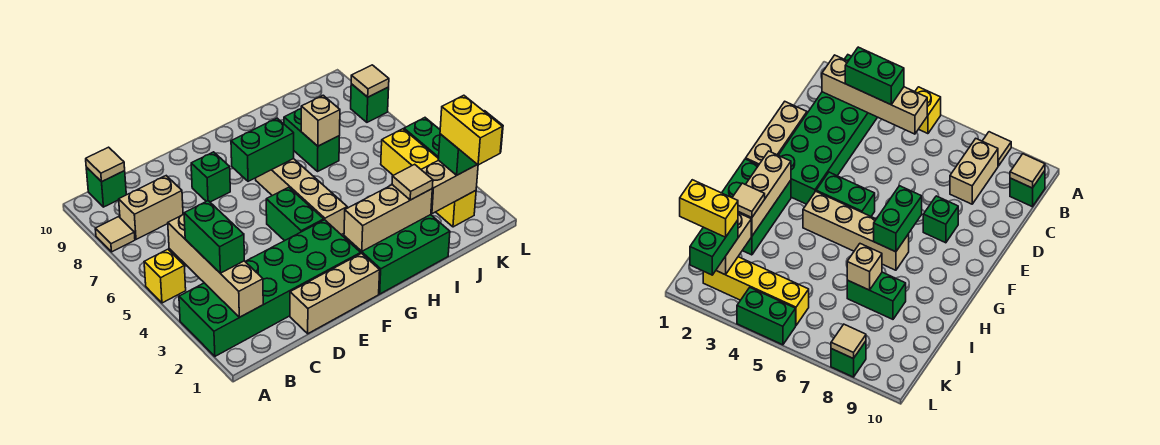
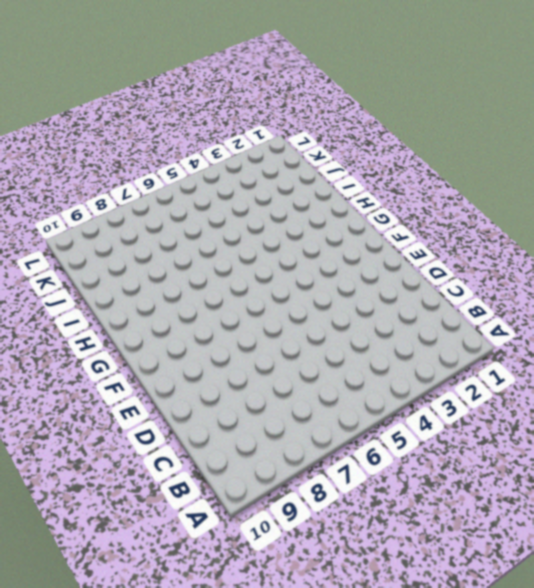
none -> green 2x6 brick [179,220,361,356]
none -> yellow 1x1 brick [144,249,186,303]
none -> tan 1x1 tile [95,217,135,252]

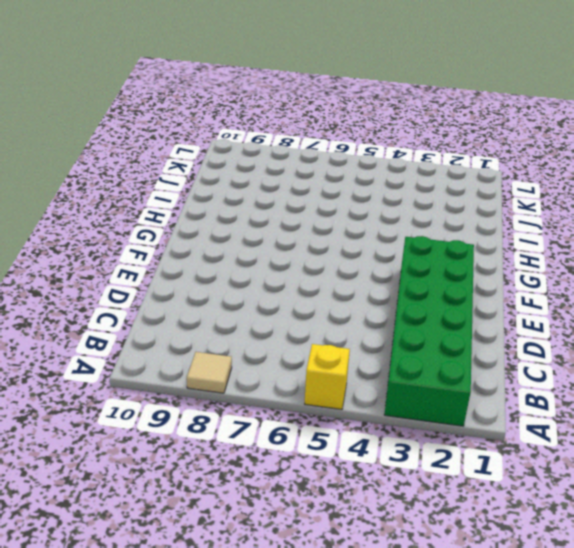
none -> tan 1x2 brick [119,176,183,239]
none -> green 1x1 brick [86,167,126,207]
none -> tan 1x3 brick [290,253,380,334]

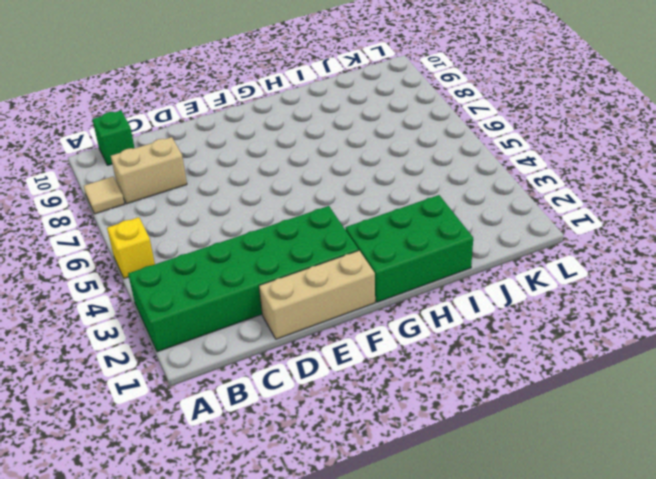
none -> green 1x1 brick [191,152,230,202]
none -> green 1x2 brick [266,187,324,241]
none -> tan 1x4 brick [256,159,347,235]

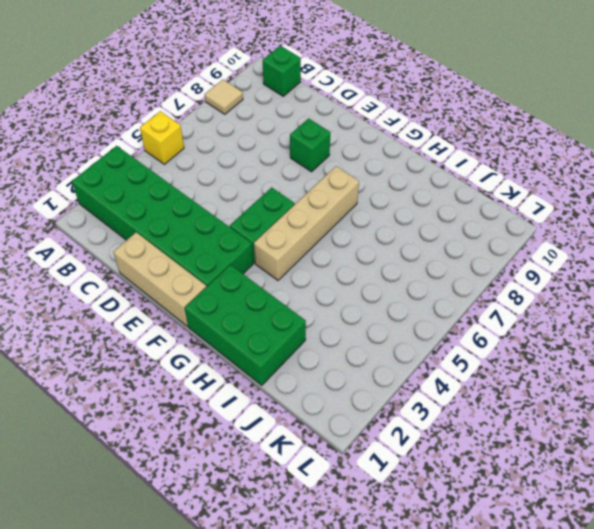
none -> tan 1x2 brick [119,176,183,239]
none -> green 1x2 brick [284,109,339,171]
none -> yellow 1x4 brick [381,129,476,227]

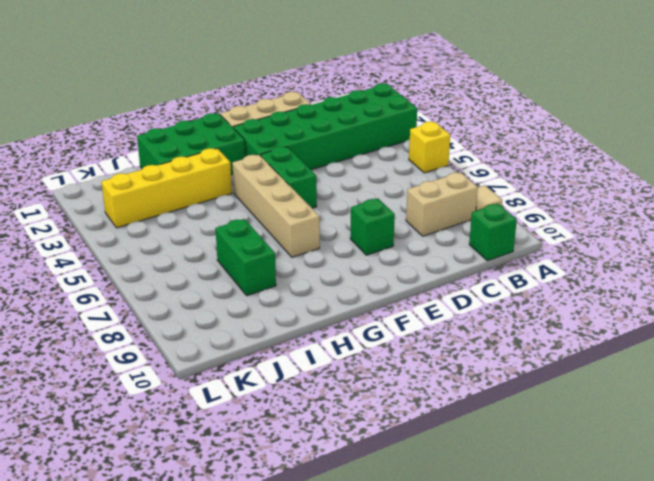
yellow 1x4 brick [101,148,232,228] -> yellow 1x4 brick turned to [381,129,476,227]
none -> green 1x2 brick [404,118,440,158]
none -> green 1x1 brick [351,84,389,122]
none -> tan 1x4 brick [168,214,263,317]

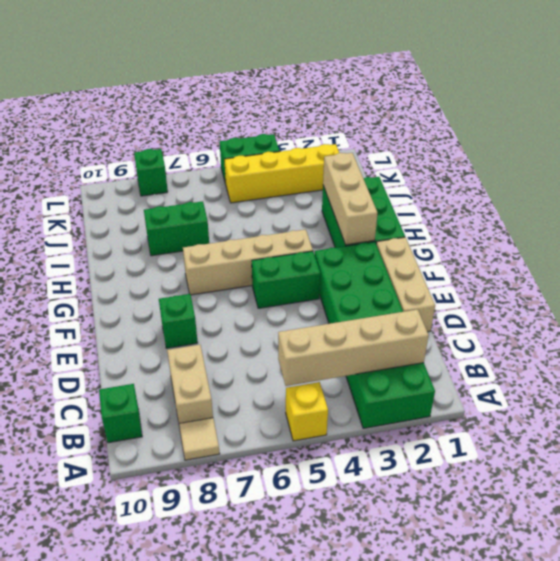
none -> tan 1x1 tile [86,147,125,182]
none -> green 1x2 brick [231,118,294,181]
none -> tan 1x1 brick [301,95,340,146]

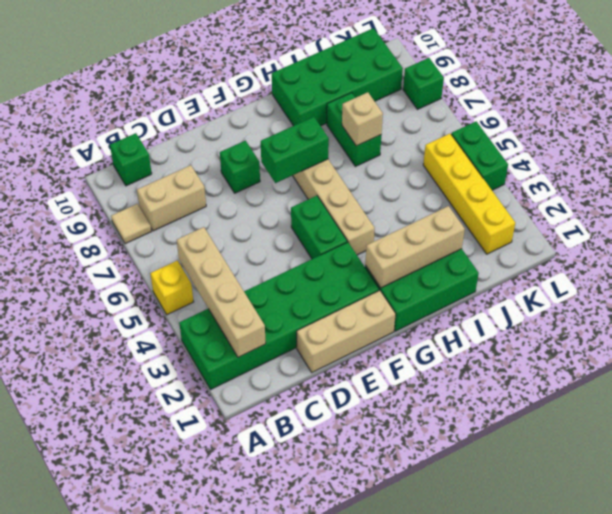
green 2x4 brick [272,28,403,126] -> none
none -> tan 1x1 tile [86,147,125,182]
none -> tan 1x2 brick [421,160,478,214]
none -> tan 1x1 tile [351,65,389,97]

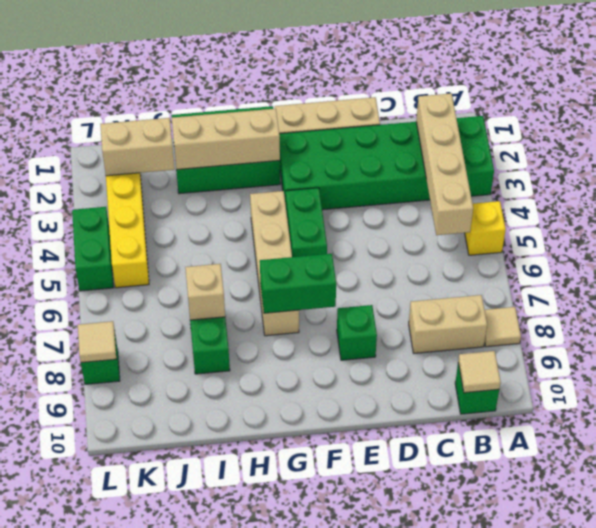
none -> green 1x2 brick [184,201,244,273]
none -> tan 1x1 tile [392,164,433,200]
none -> green 1x2 brick [438,111,503,175]

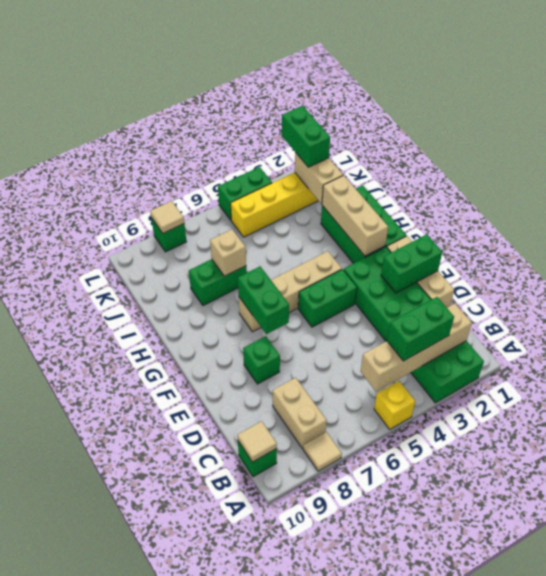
green 1x2 brick [381,234,442,293] -> none
none -> tan 1x1 tile [392,164,433,200]
none -> yellow 1x2 brick [440,95,502,165]

